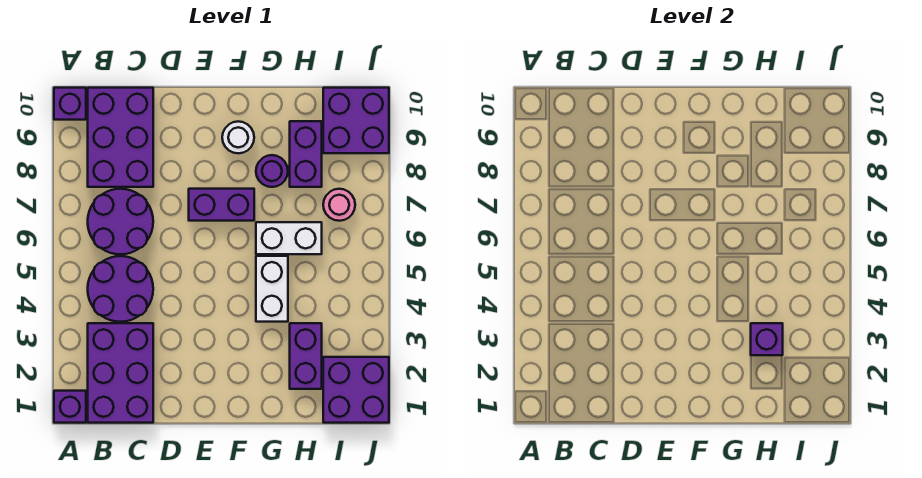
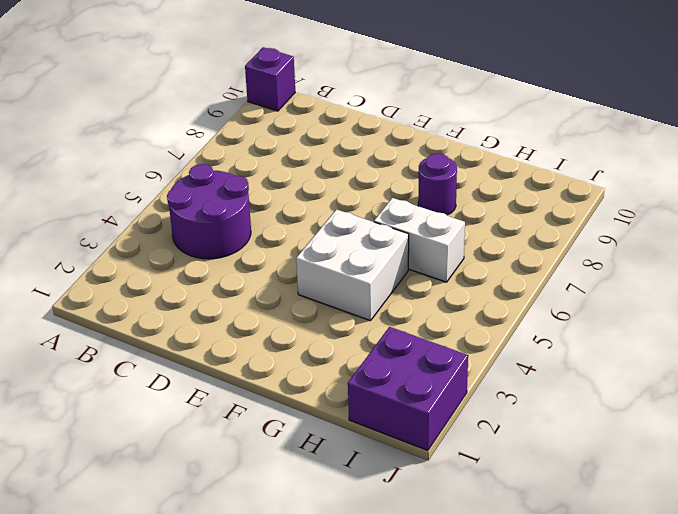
white 2x2 brick [296,210,409,321] -> white 1x2 brick [256,256,288,322]
none -> purple 1x1 brick [54,391,86,423]
none -> purple 2x3 brick [88,323,153,423]
none -> purple 2x2 round brick [88,189,153,254]

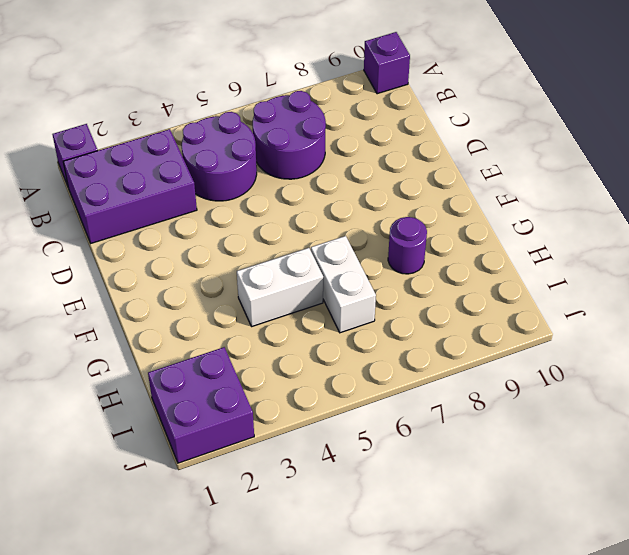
none -> purple 2x3 brick [88,88,153,187]
none -> purple 1x2 brick [189,189,254,221]
none -> white 1x1 round brick [222,121,254,153]

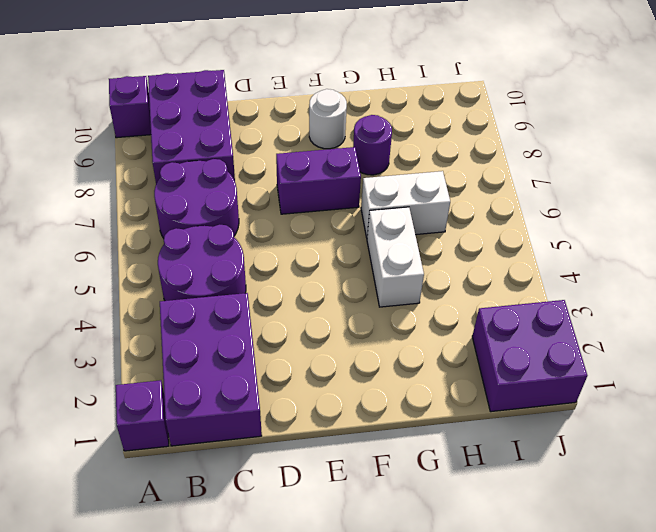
none -> purple 1x2 brick [290,323,322,389]
none -> purple 1x2 brick [290,121,322,187]
none -> pink 1x1 round brick [323,189,355,221]

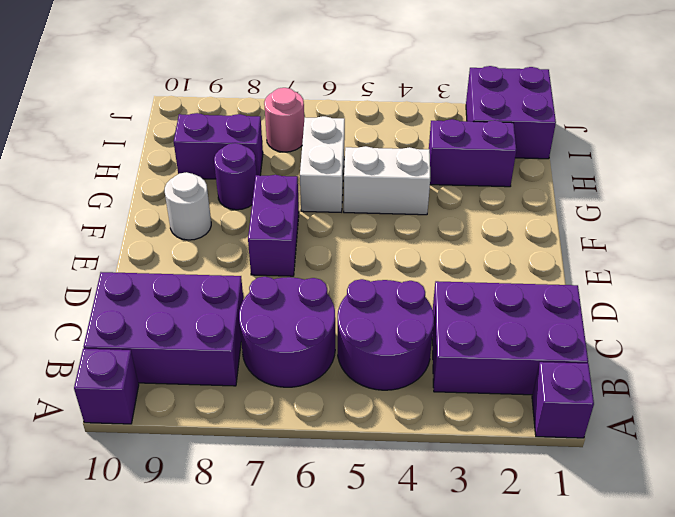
none -> purple 2x2 brick [323,88,389,153]
none -> purple 1x1 brick [751,323,783,355]

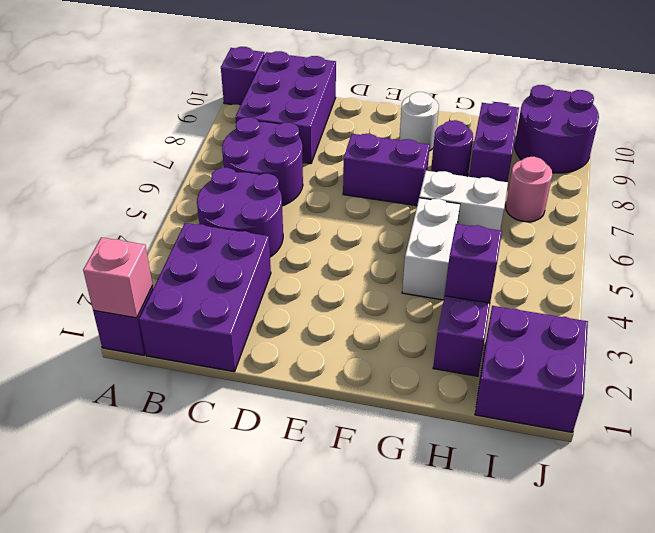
pink 1x1 brick [83,237,153,318] -> none
purple 2x2 round brick [515,85,599,173] -> purple 2x2 brick [323,88,389,153]

